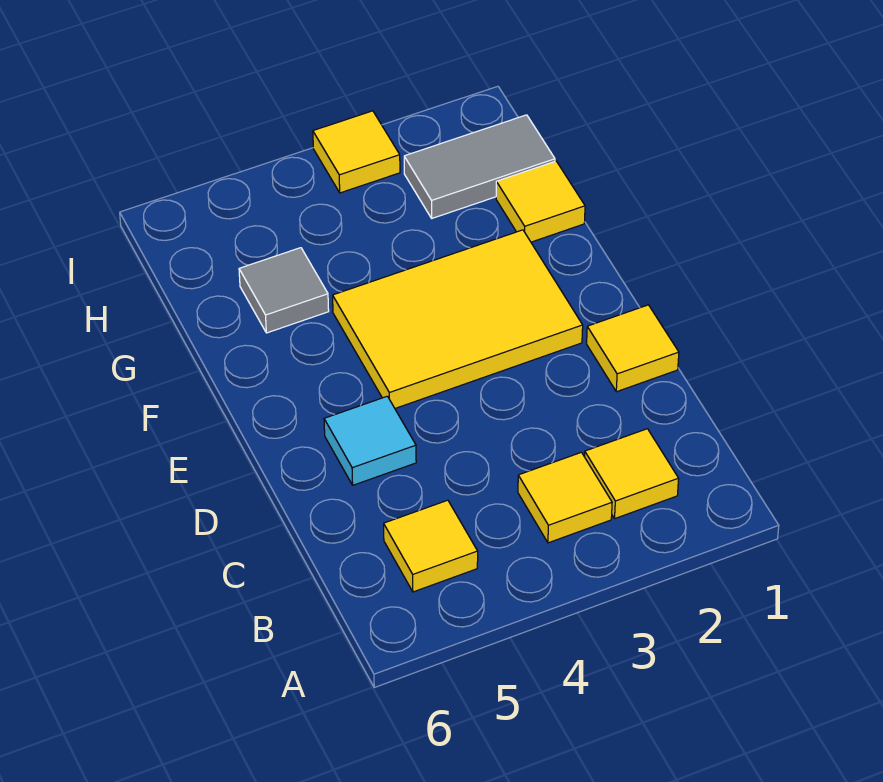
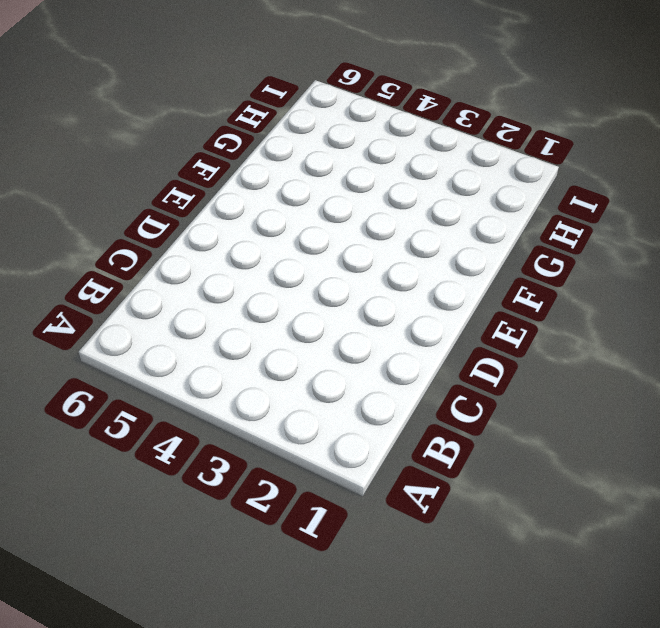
none -> yellow 1x1 tile [585,429,679,518]
none -> yellow 1x1 tile [518,452,612,543]

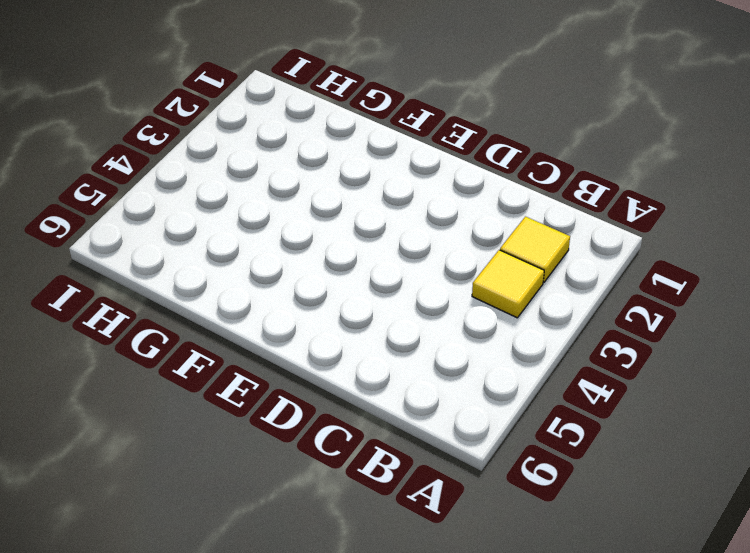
none -> yellow 1x1 tile [384,500,478,592]
none -> yellow 1x1 tile [587,305,679,392]

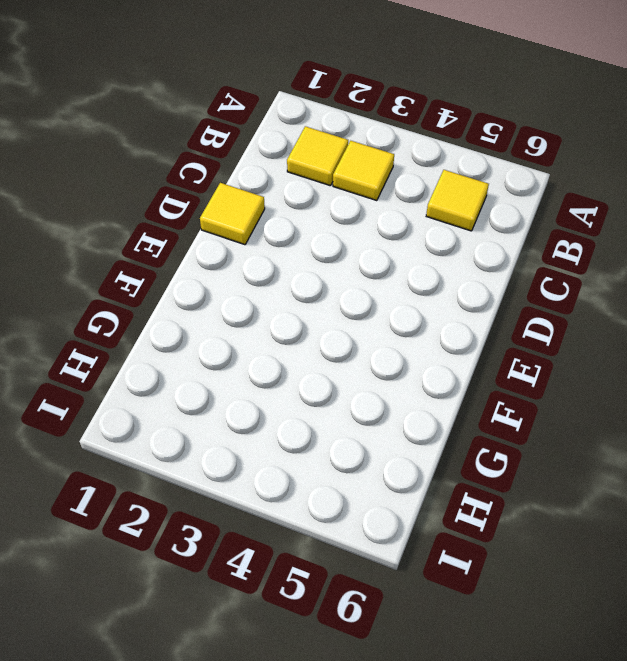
none -> cyan 1x1 tile [324,396,416,485]
none -> yellow 2x3 tile [333,230,583,408]

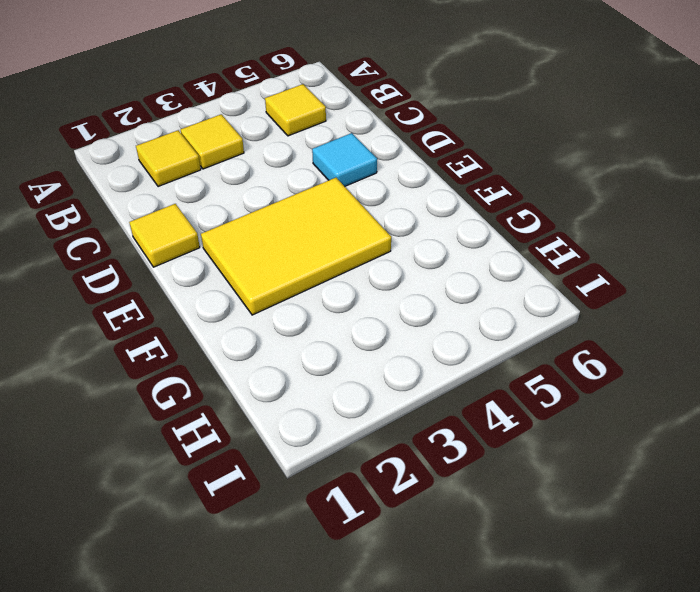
none -> yellow 1x1 tile [496,161,585,242]
none -> grey 1x1 tile [239,248,329,333]

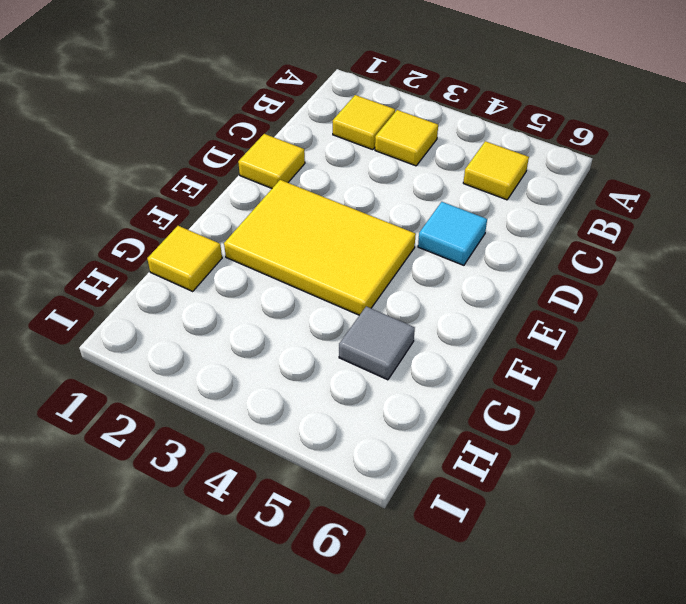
none -> grey 1x2 tile [404,115,555,218]
none -> yellow 1x1 tile [313,111,400,193]

